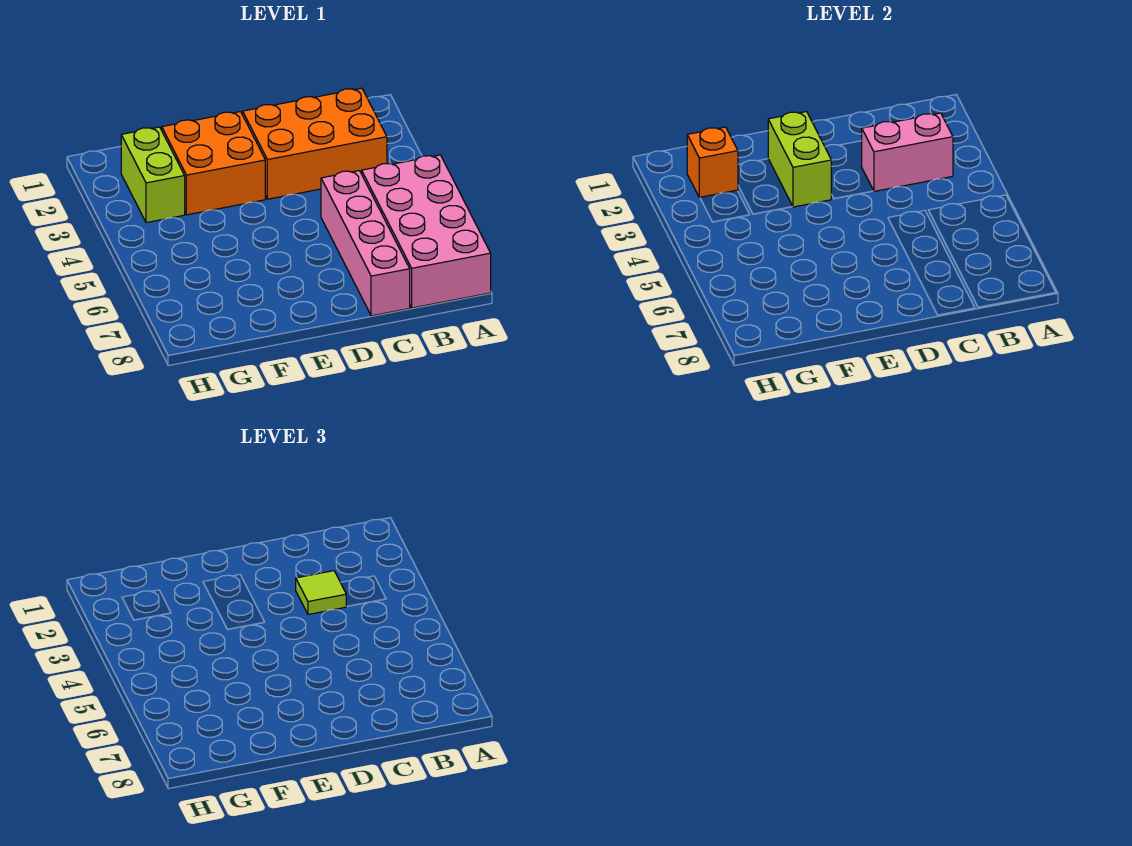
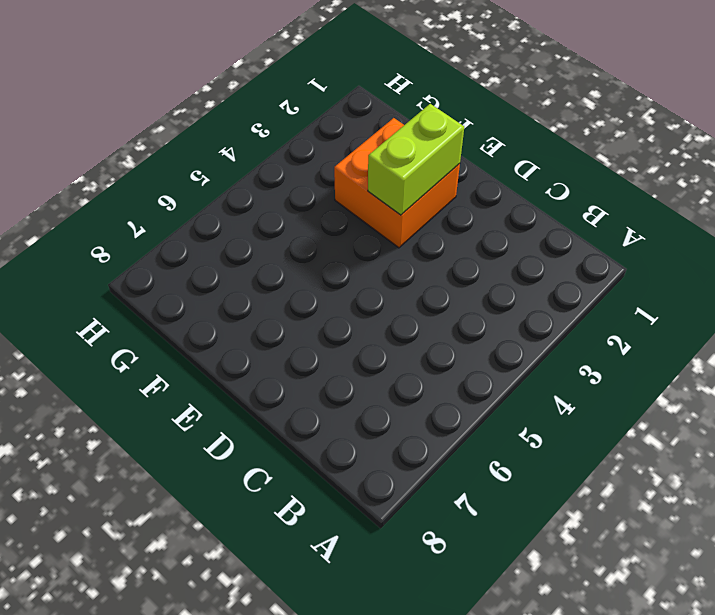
none -> pink 2x4 brick [362,155,491,308]
none -> orange 2x3 brick [243,88,387,199]

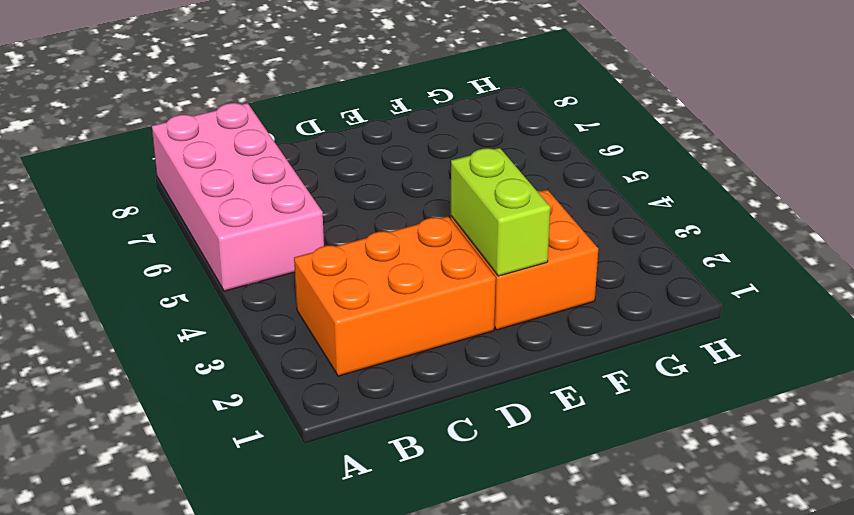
none -> pink 1x4 brick [321,171,410,316]
none -> lime 1x2 brick [121,127,185,223]

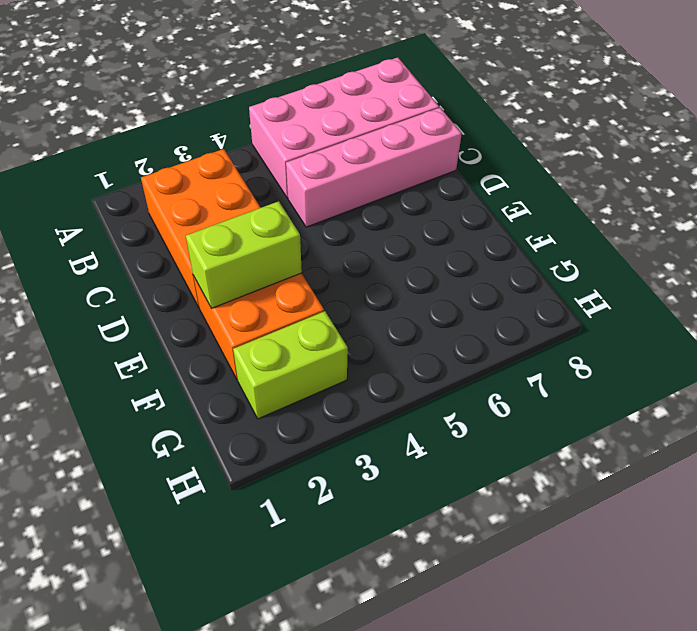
none -> pink 1x2 brick [862,113,953,191]
none -> orange 1x1 brick [687,127,738,198]

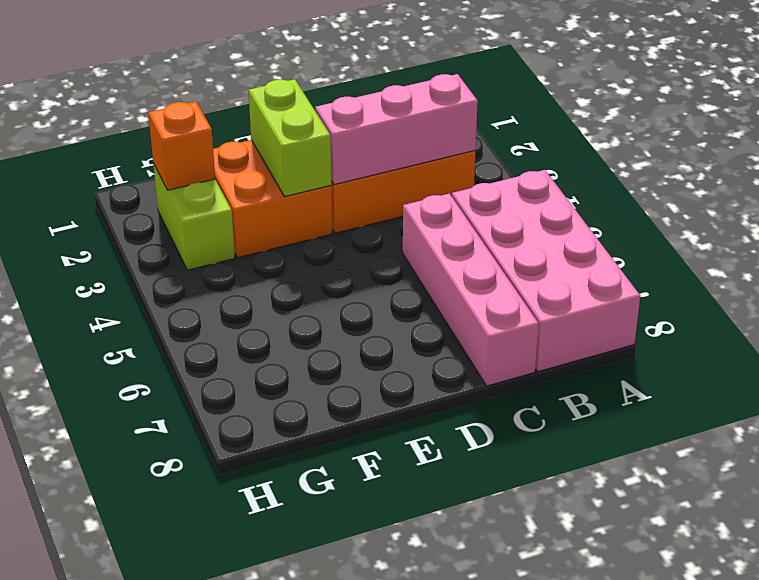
pink 1x3 brick [315,74,478,185] -> pink 1x2 brick [862,113,953,191]
none -> lime 1x1 tile [296,571,347,614]

